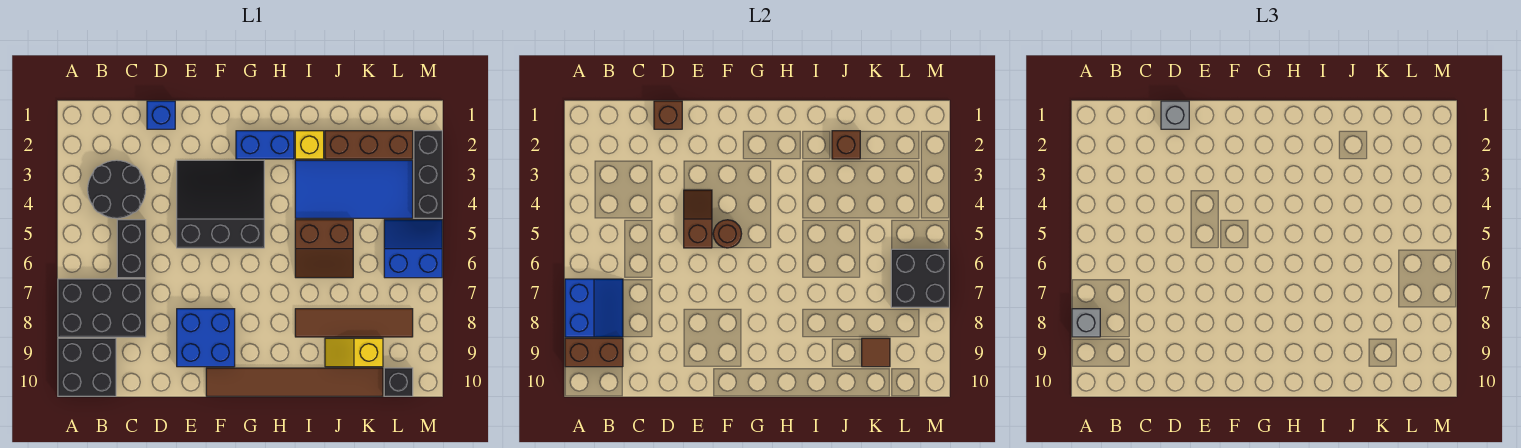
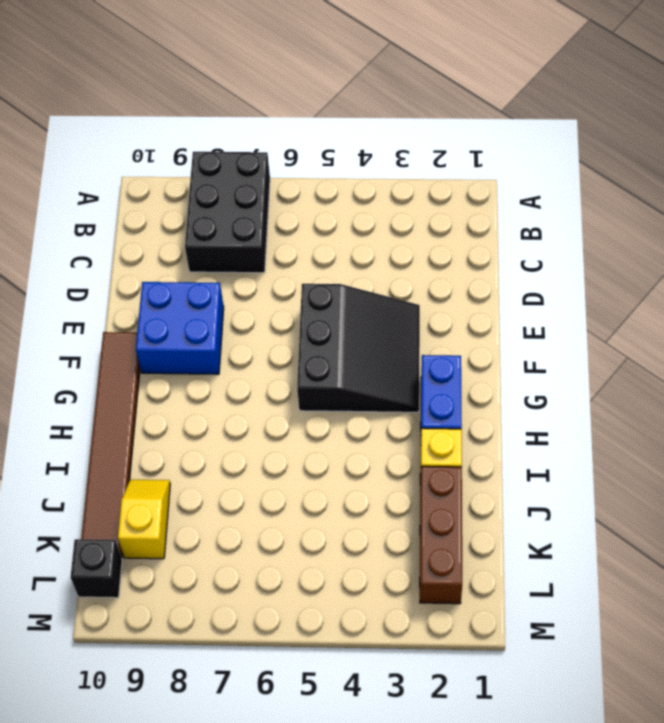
none -> black 2x2 brick [58,338,116,396]
none -> black 2x2 round brick [88,160,146,218]
none -> black 1x2 brick [117,220,146,278]

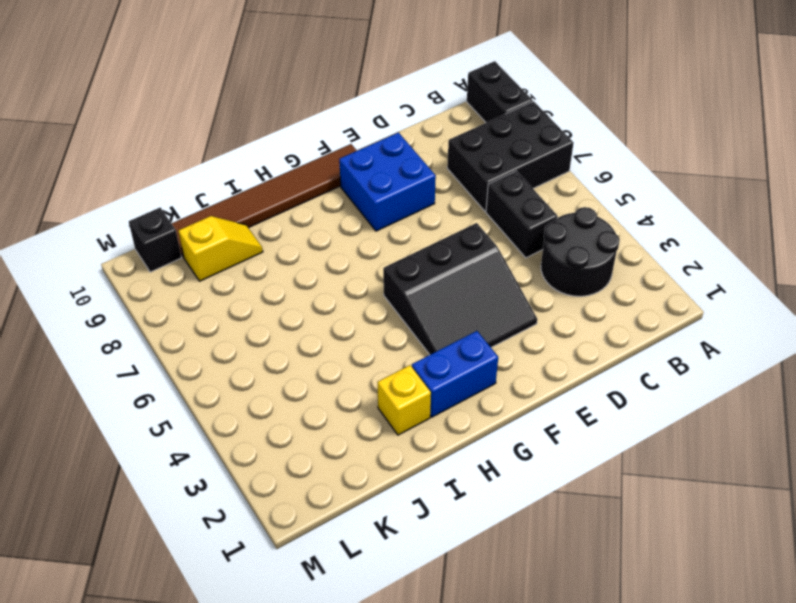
black 1x2 brick [467,61,533,123] -> black 2x2 brick [58,338,116,396]
none -> blue 1x1 brick [147,101,175,129]
none -> blue 2x4 tile [295,160,413,218]
none -> brown 2x2 slope [295,220,353,278]

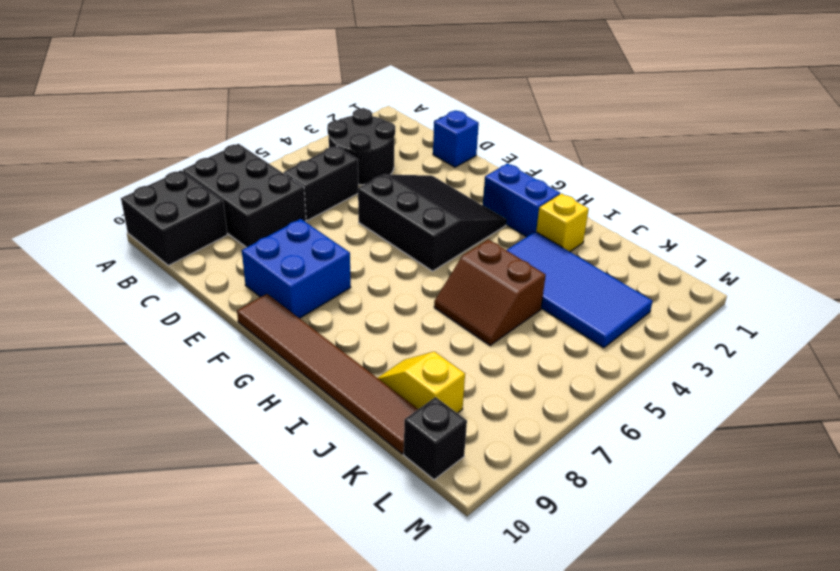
none -> brown 1x4 tile [295,309,413,337]
none -> brown 1x3 brick [325,131,413,159]
none -> blue 2x2 slope [384,220,442,278]

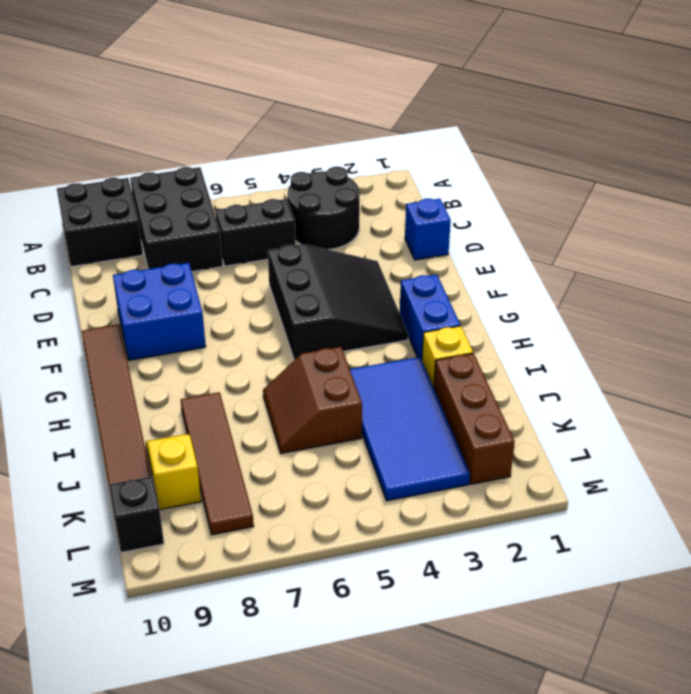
none -> blue 2x2 slope [384,220,442,278]
none -> black 1x3 brick [414,131,442,218]
none -> blue 2x2 slope [565,279,623,337]

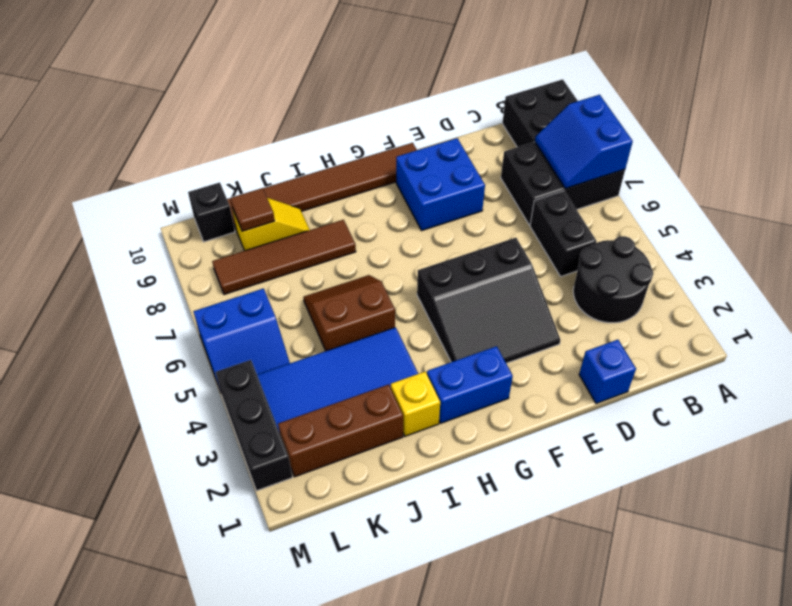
none -> brown 1x2 brick [565,338,623,367]
none -> brown 1x1 brick [654,101,682,129]
none -> brown 1x2 slope [684,190,712,248]

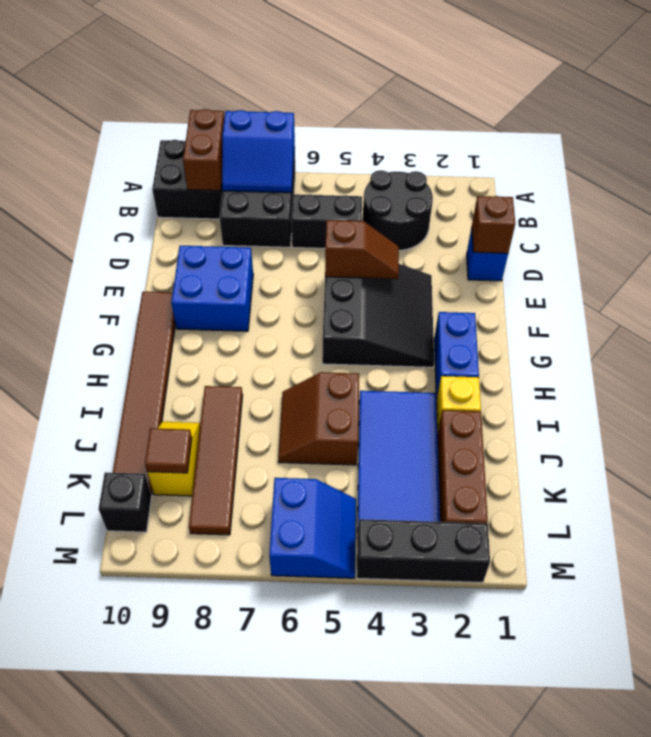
none -> brown 1x1 round brick [713,220,742,248]
none -> brown 1x1 brick [832,131,860,159]
none -> black 2x2 brick [891,249,949,307]

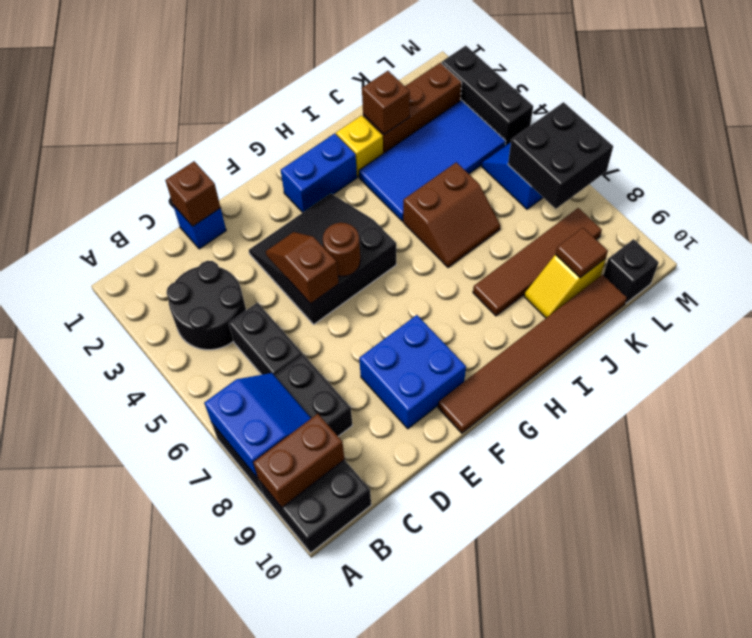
none -> grey 1x1 brick [1072,309,1100,337]
none -> grey 1x1 brick [1161,101,1189,129]

